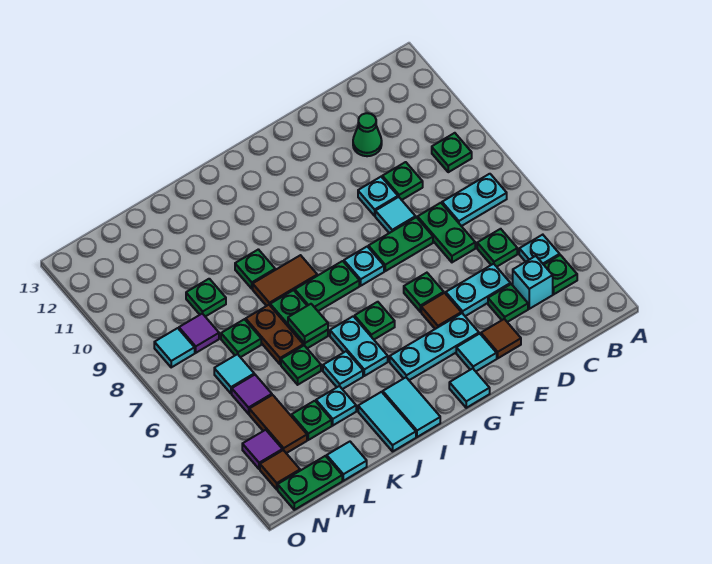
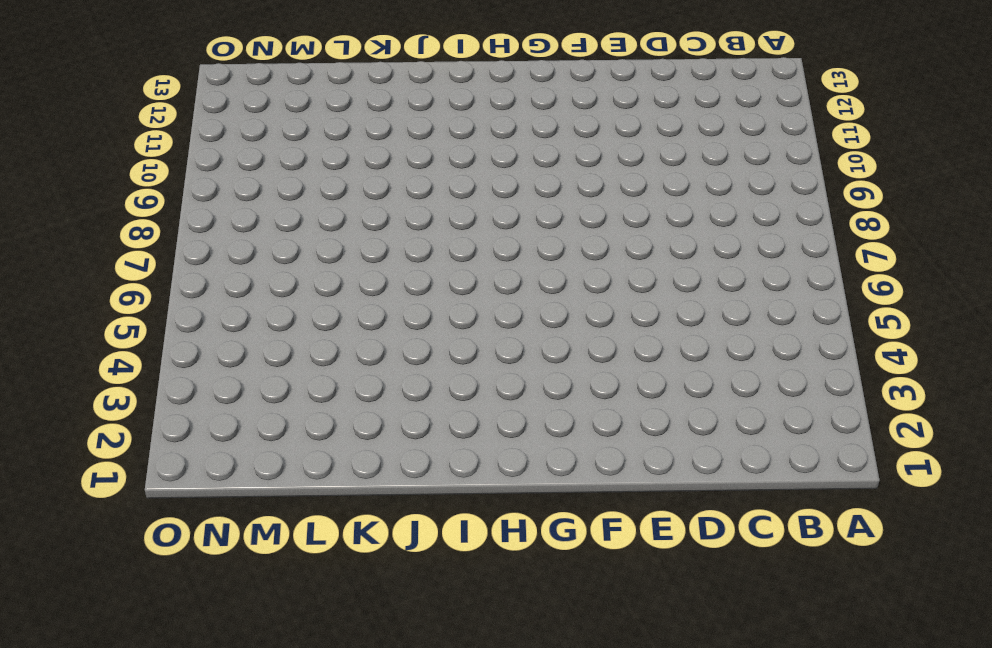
none -> green 1x1 plate [544,255,577,294]
none -> cyan 1x1 plate [519,235,560,265]
none -> cyan 1x2 plate [442,174,507,226]
none -> green 1x1 plate [432,133,472,172]

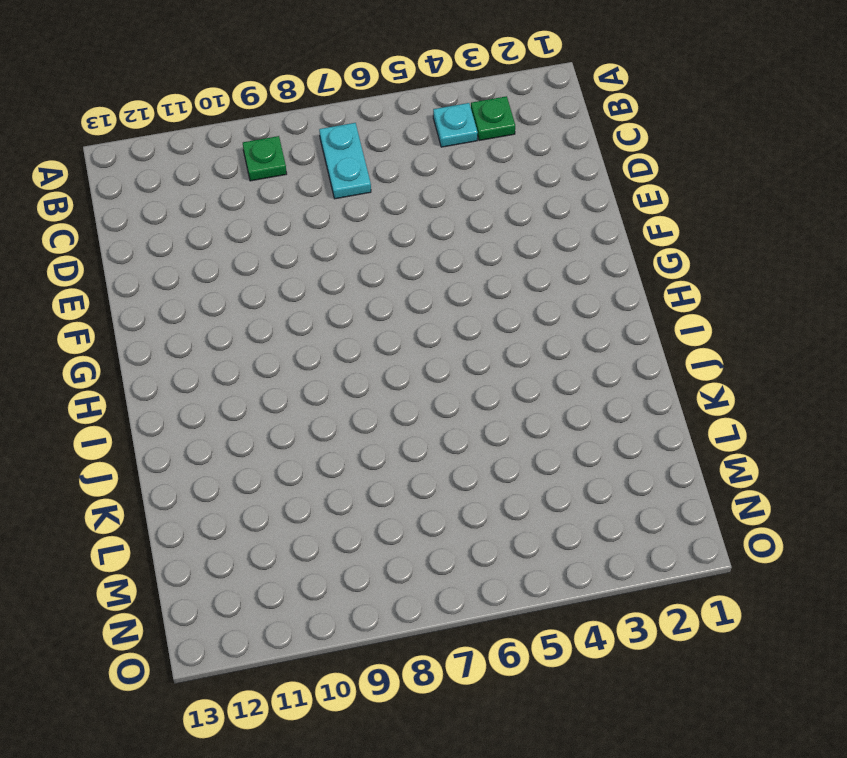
none -> cyan 1x1 brick [513,256,553,309]
none -> green 1x1 plate [477,229,517,267]
none -> green 1x1 plate [488,284,528,322]
none -> cyan 1x2 plate [446,264,510,316]

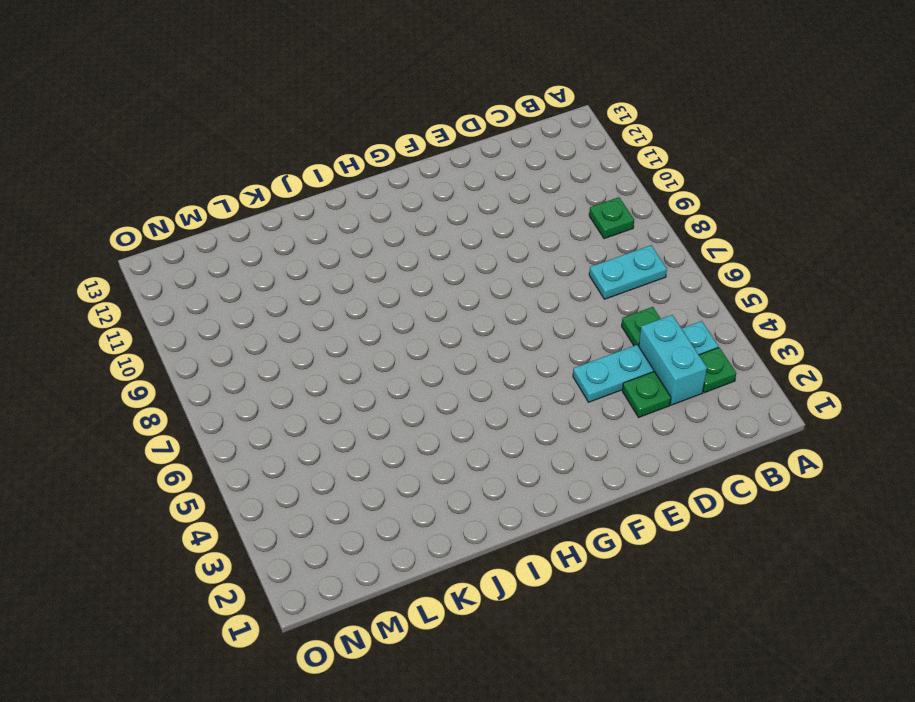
cyan 1x2 brick [639,315,707,405] -> cyan 1x1 brick [513,256,553,309]
none -> green 1x2 plate [418,203,475,262]
none -> green 1x1 plate [382,162,423,200]
none -> green 1x1 cone [353,113,382,156]
none -> brown 1x1 tile [481,319,521,358]

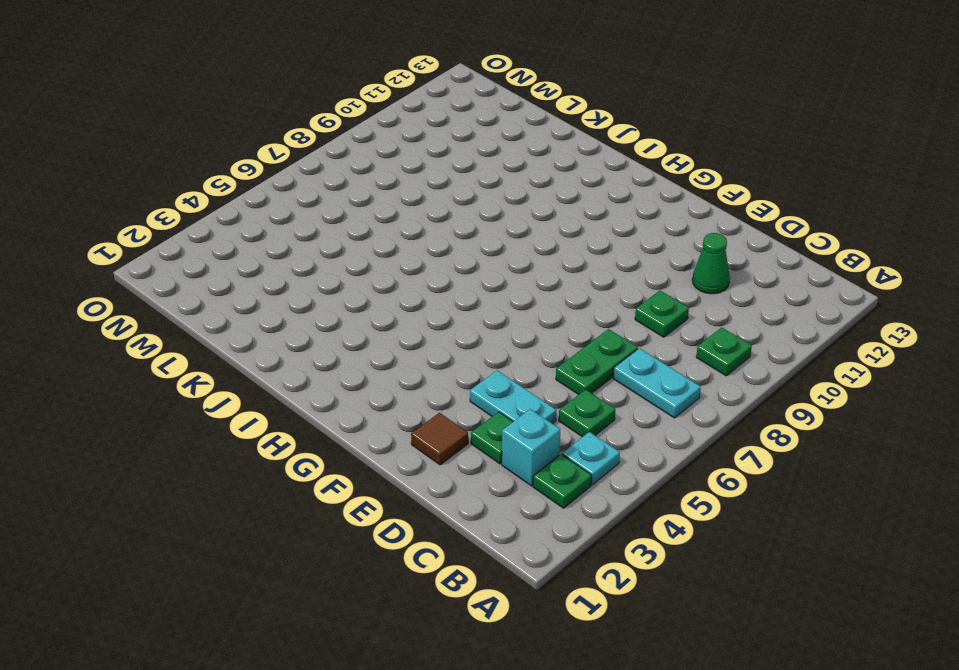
none -> green 1x2 plate [368,217,433,271]
none -> cyan 1x1 tile [375,197,416,233]
none -> cyan 1x1 plate [358,177,398,216]
none -> cyan 1x1 tile [456,334,497,371]

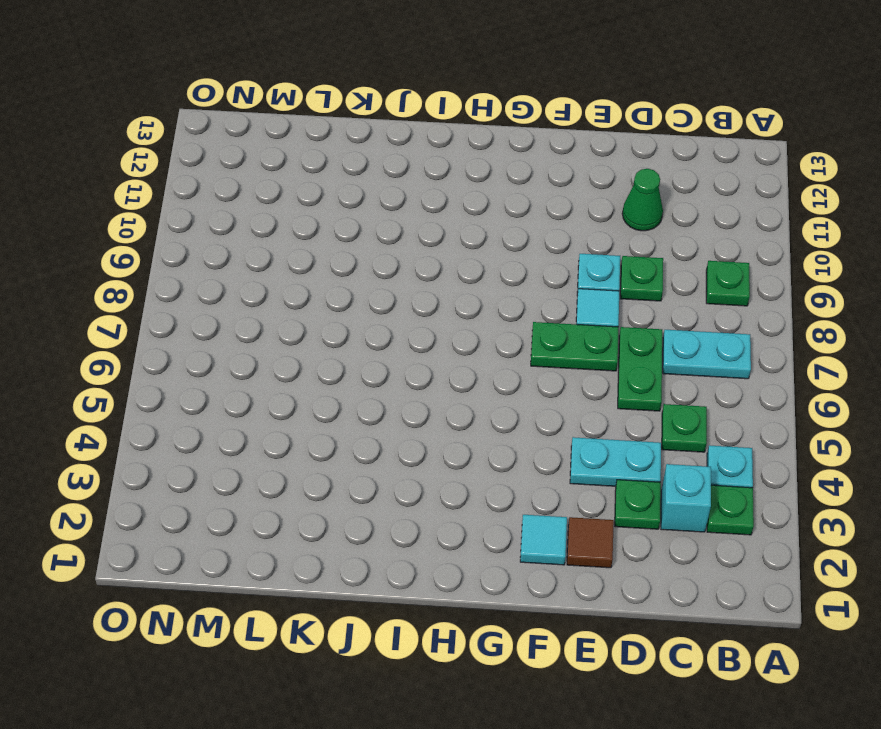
none -> cyan 1x3 plate [390,313,479,380]
none -> brown 1x1 tile [421,293,461,329]
none -> green 1x1 plate [404,273,444,312]
none -> cyan 1x1 tile [449,369,490,408]

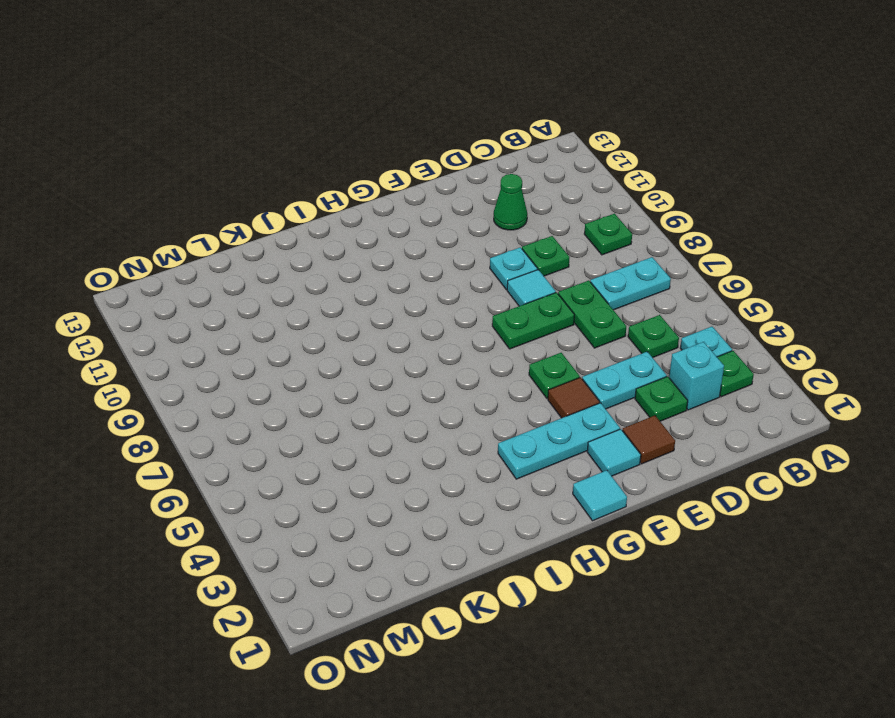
none -> cyan 1x1 plate [344,247,384,286]
none -> green 1x1 plate [355,302,395,339]
none -> green 1x2 plate [295,261,359,311]
none -> cyan 1x2 tile [383,378,440,437]

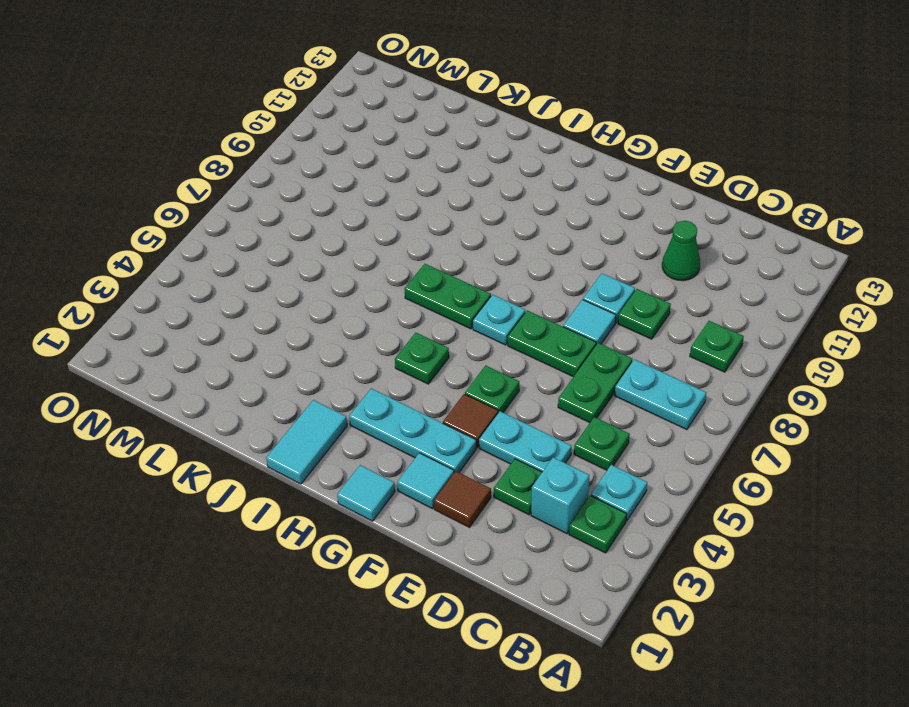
none -> cyan 1x2 plate [330,316,388,376]
none -> brown 1x2 tile [253,255,317,306]
none -> cyan 1x2 tile [358,392,416,451]
none -> cyan 1x1 plate [323,351,363,389]

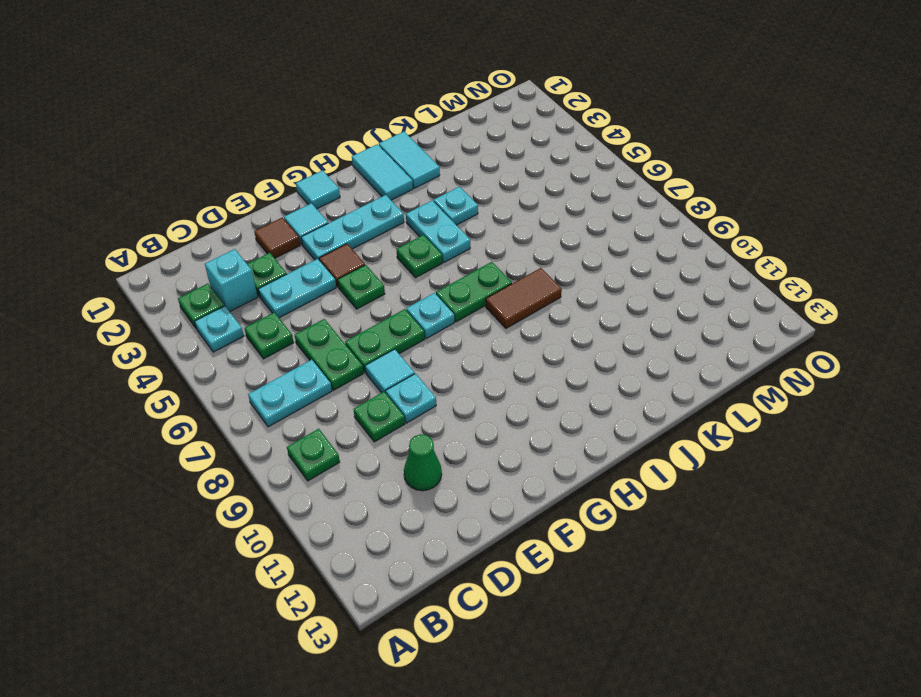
none -> green 1x2 plate [270,290,328,348]
none -> green 1x1 plate [235,249,275,289]
none -> cyan 1x1 plate [316,386,356,425]
none -> green 1x1 plate [281,346,321,385]

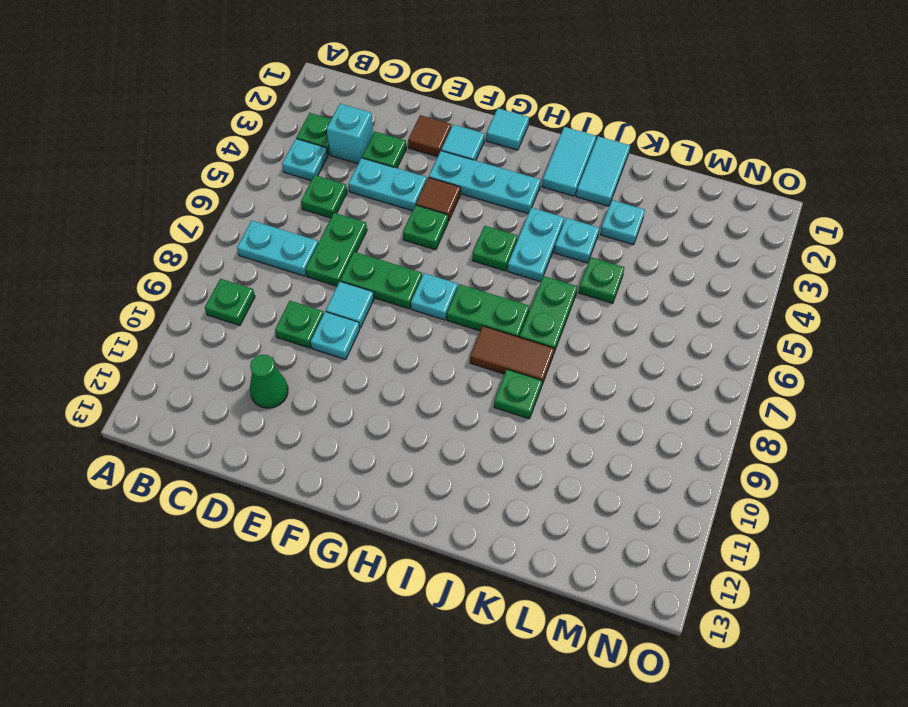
none -> brown 1x2 plate [246,305,303,364]
none -> cyan 1x1 tile [327,442,367,481]
none -> green 1x1 plate [292,401,332,440]
none -> green 1x1 plate [221,319,261,357]

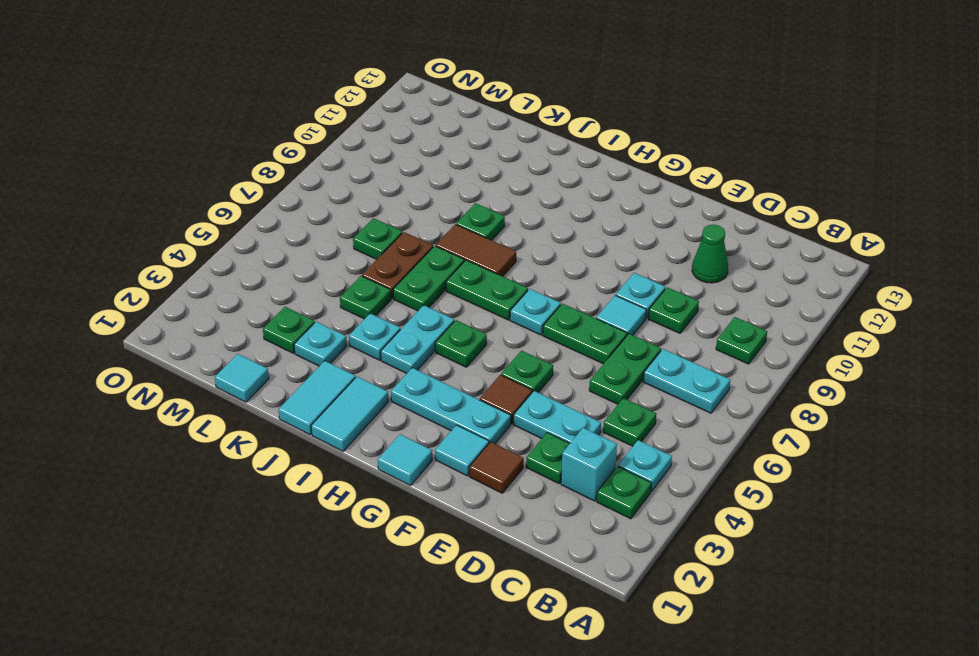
none -> green 1x1 plate [186,279,226,317]
none -> green 1x2 plate [278,456,342,510]
none -> brown 1x2 tile [249,395,307,453]
none -> purple 1x1 tile [232,375,272,414]

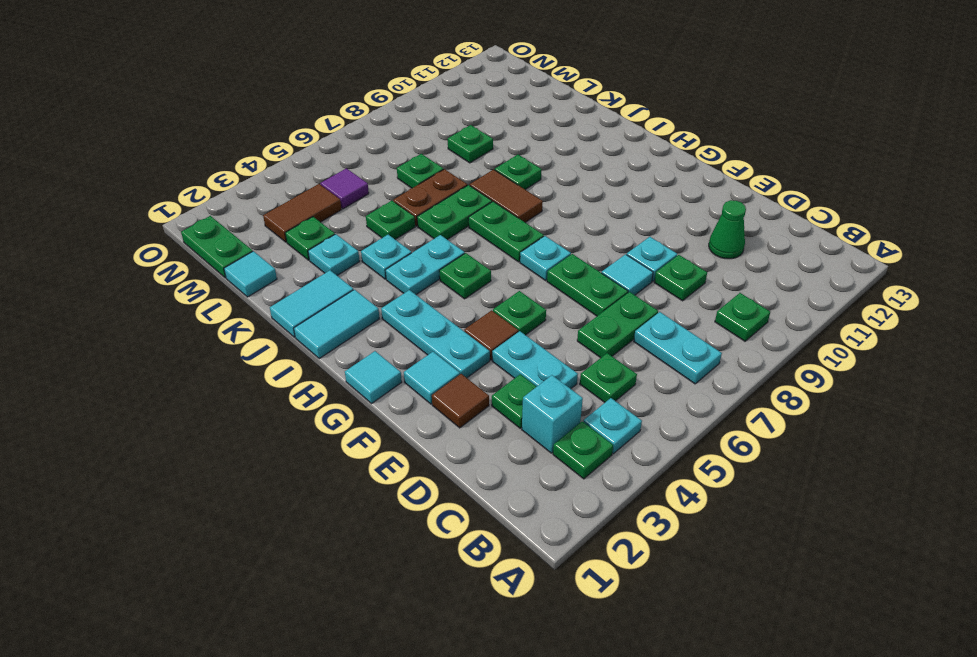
none -> cyan 1x1 tile [214,354,254,394]
none -> purple 1x1 tile [179,314,219,353]
none -> brown 1x1 tile [260,450,300,489]
none -> purple 1x1 tile [242,430,283,469]

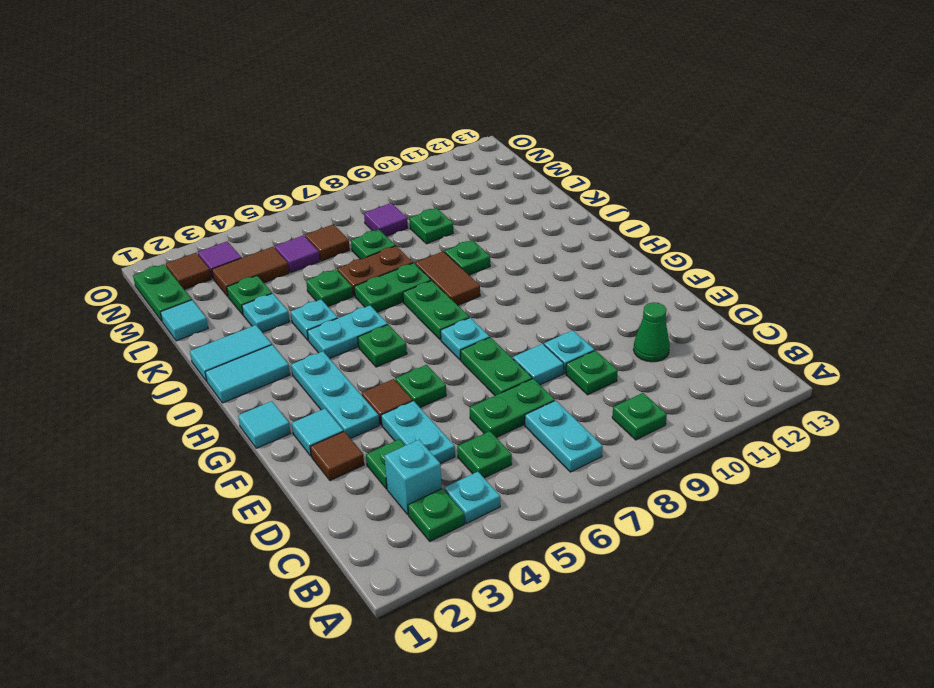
brown 1x1 tile [305,224,350,261] -> cyan 1x1 tile [214,354,254,394]
none -> cyan 1x1 tile [154,328,195,367]
none -> green 1x1 tile [288,304,328,343]

